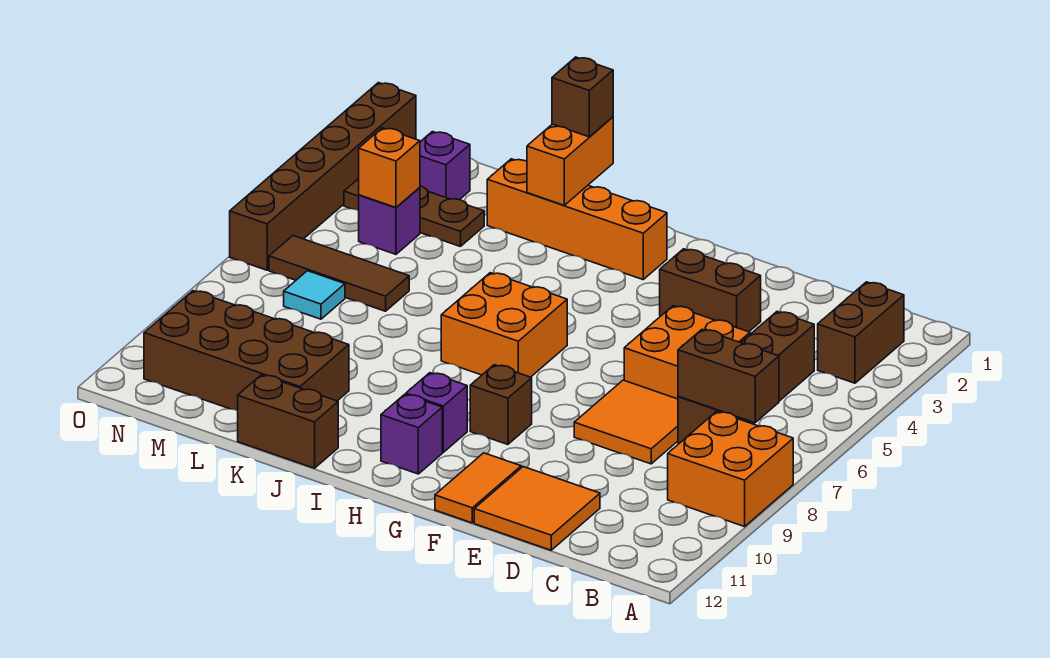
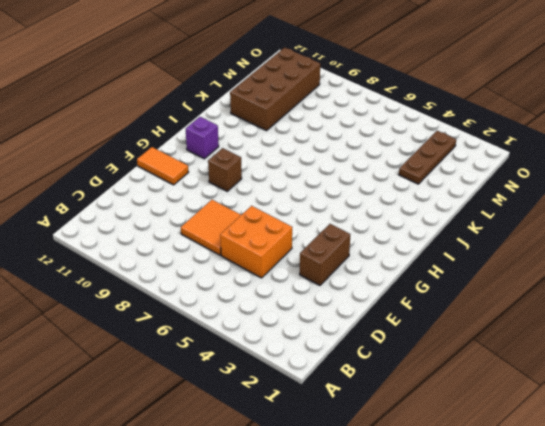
none -> orange 2x2 brick [668,412,793,527]
none -> brown 1x2 brick [818,282,904,383]
none -> brown 1x4 brick [678,312,814,443]

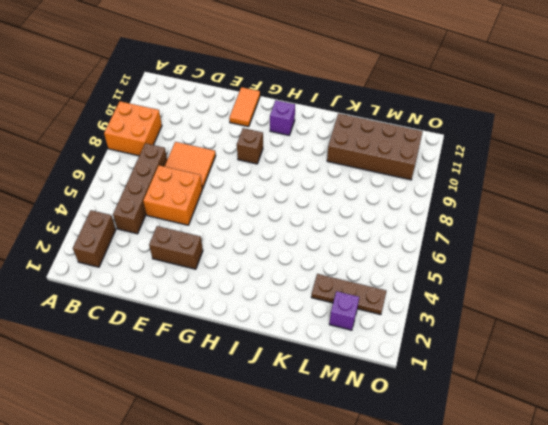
none -> orange 2x2 tile [474,467,600,550]
none -> orange 1x4 brick [487,159,667,280]
none -> orange 2x2 brick [441,273,567,377]

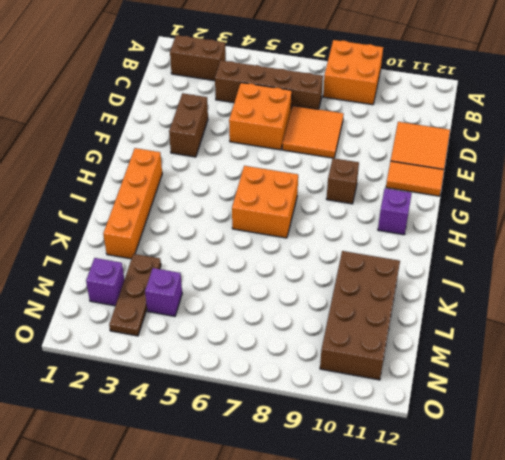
none -> purple 1x1 brick [406,373,467,452]
none -> brown 1x2 brick [238,375,338,468]
none -> brown 1x3 tile [269,236,409,311]

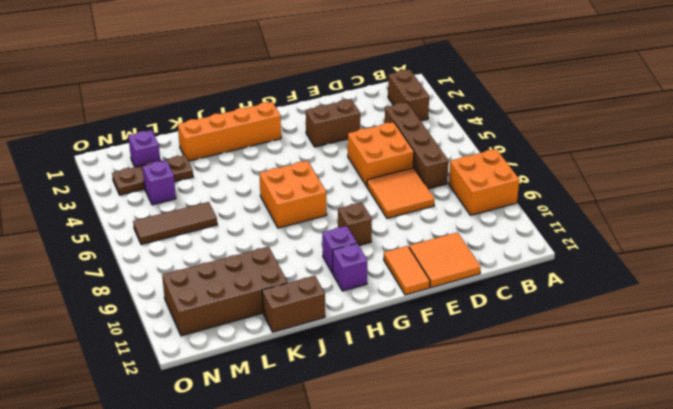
none -> cyan 1x1 tile [284,271,345,319]
none -> brown 1x6 brick [230,83,416,270]
none -> brown 1x2 brick [678,329,779,423]

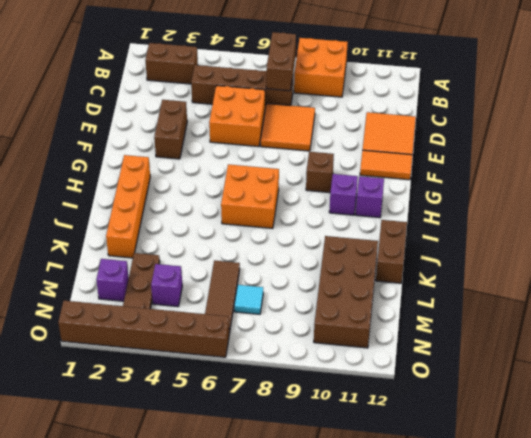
none -> orange 1x2 brick [527,117,613,205]
none -> orange 1x1 brick [359,128,420,207]
none -> brown 1x1 brick [552,57,613,137]

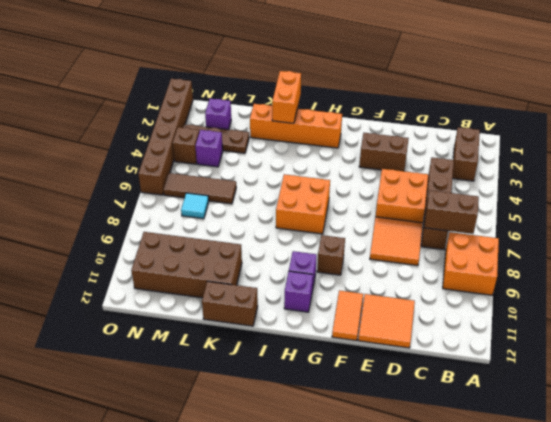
brown 1x1 brick [173,127,199,164] -> brown 1x1 brick moved to [552,57,613,137]
none -> orange 1x1 brick [359,128,420,207]

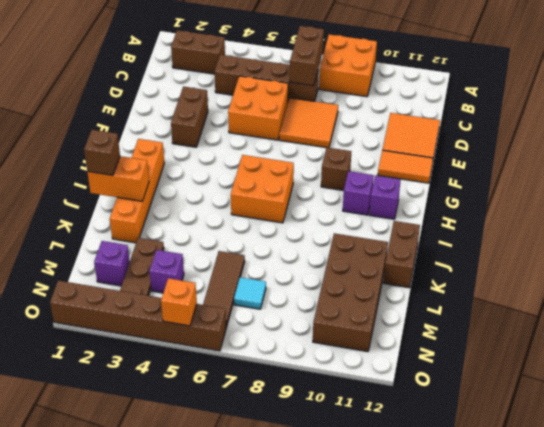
orange 1x1 brick [161,278,197,326] -> orange 1x1 brick moved to [359,128,420,207]

